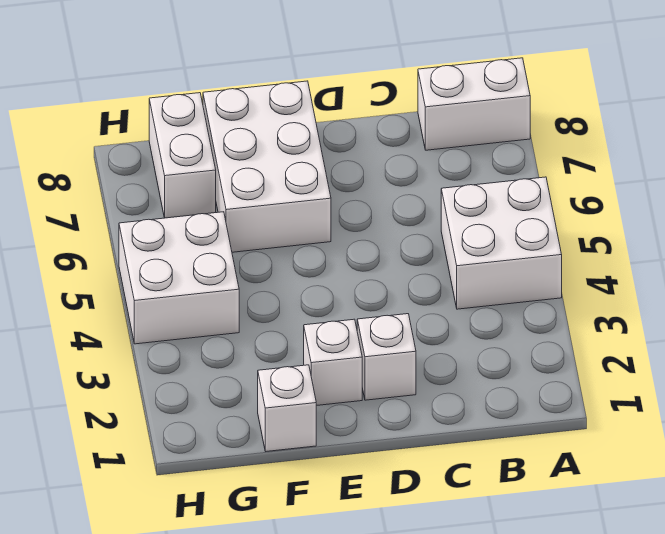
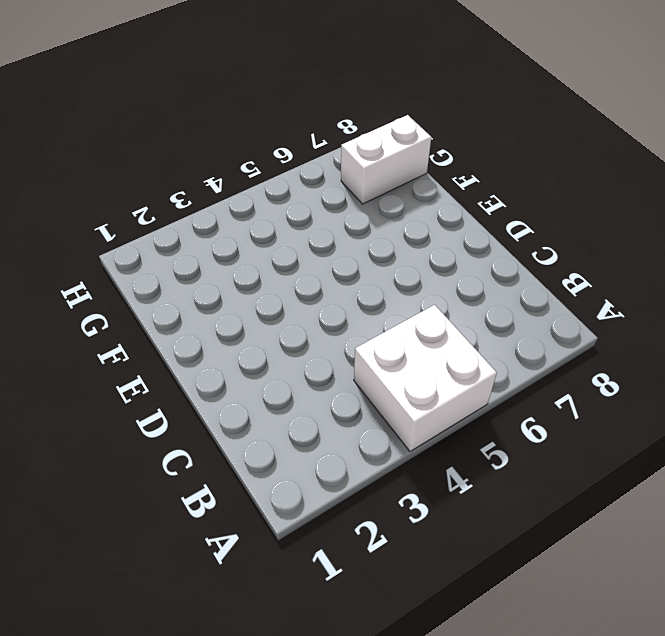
none -> white 1x2 brick [418,58,530,150]
none -> white 1x1 brick [357,314,416,400]

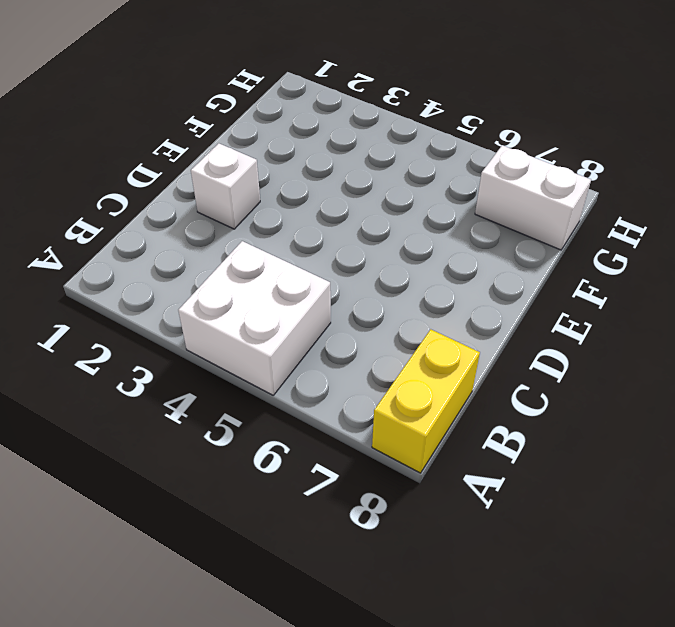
yellow 1x2 brick [372,329,480,473] -> white 1x2 brick [418,58,530,150]
none -> white 1x1 brick [304,319,362,406]
none -> white 2x3 brick [203,81,331,252]

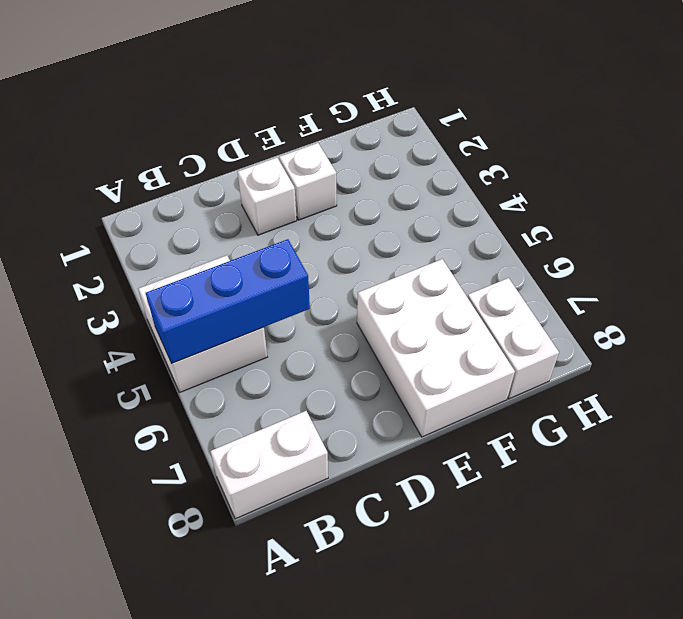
blue 1x3 brick [146,239,310,363] -> none
none -> white 1x1 brick [258,365,316,451]
none -> white 2x2 brick [119,212,239,344]

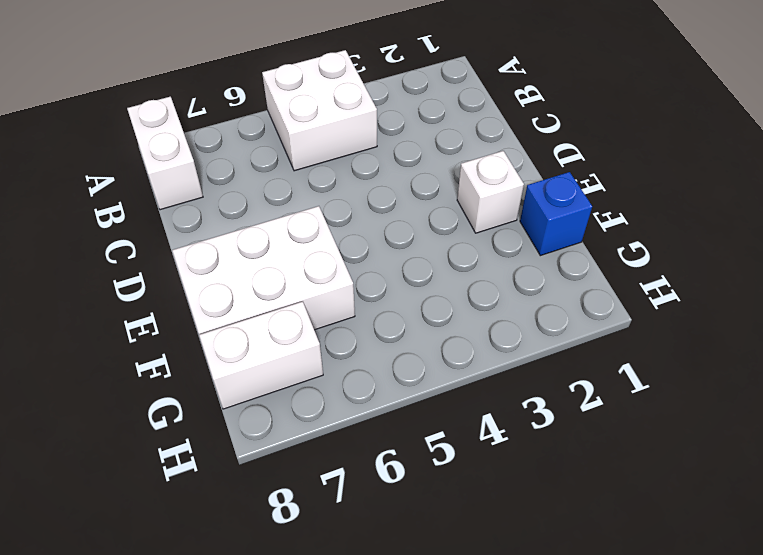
blue 1x1 brick [520,172,592,256] -> white 1x1 brick [258,365,316,451]
none -> white 1x1 brick [357,314,416,400]
none -> white 2x2 brick [119,212,239,344]

